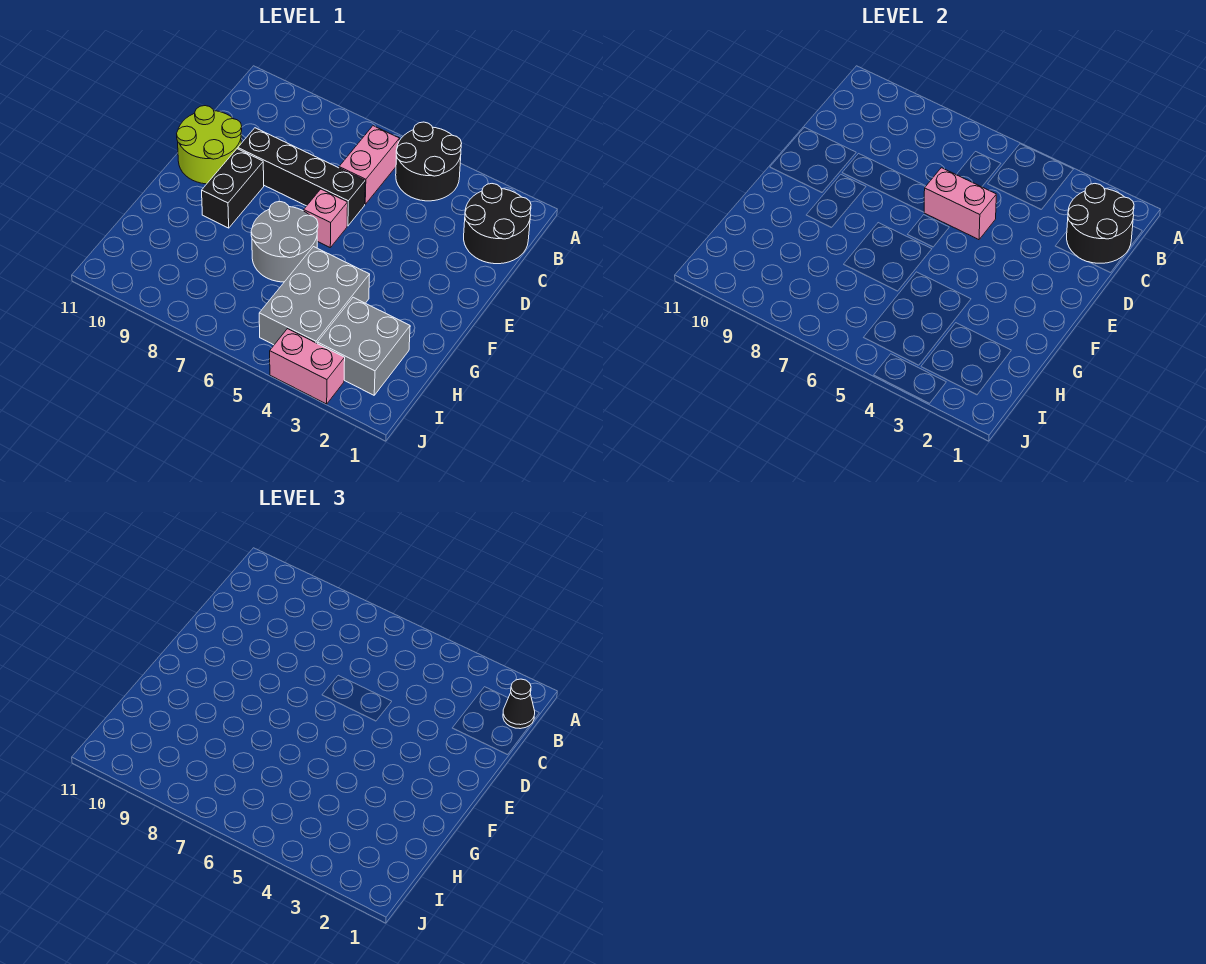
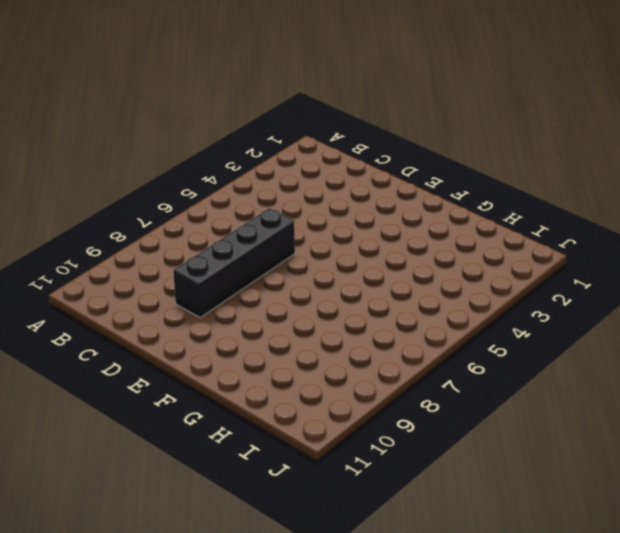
none -> black 2x2 round brick [396,122,462,201]
none -> black 2x2 round brick [464,184,531,264]
none -> pink 1x2 brick [339,126,400,204]

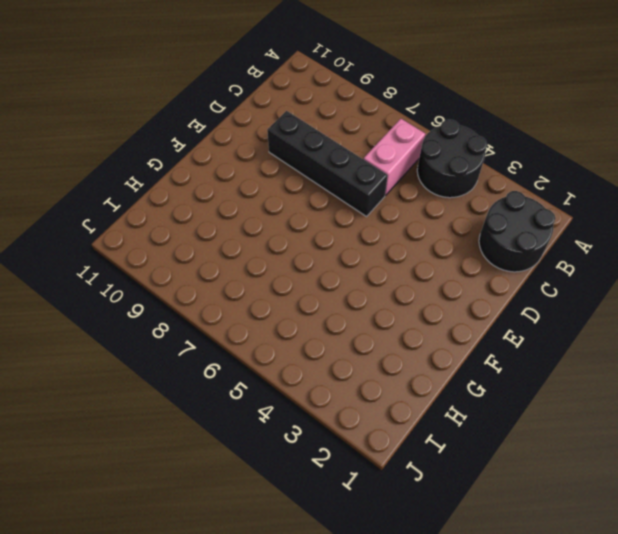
none -> lime 2x2 round brick [177,106,242,184]
none -> pink 1x1 brick [304,189,348,247]
none -> black 1x2 brick [202,149,264,228]

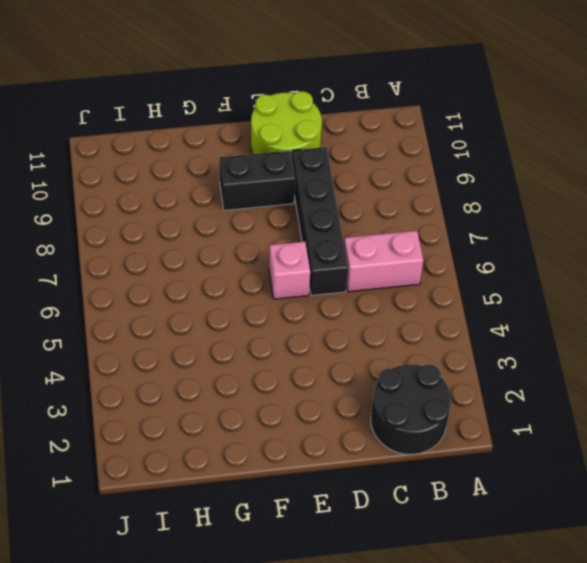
none -> black 2x2 round brick [396,122,462,201]
none -> grey 2x2 round brick [251,202,318,282]
none -> grey 2x3 brick [259,247,370,345]

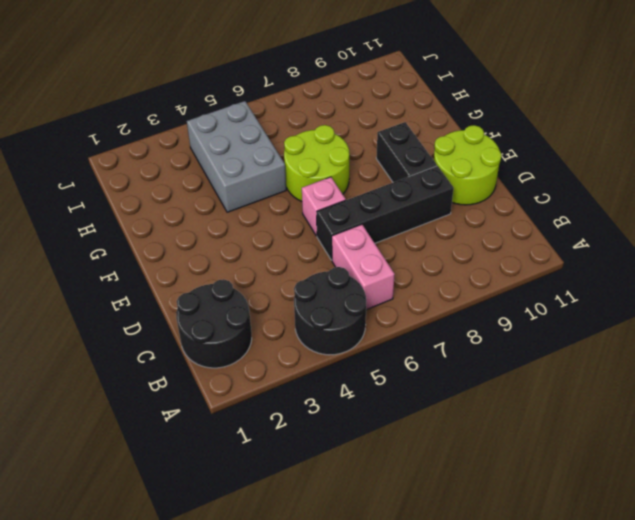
lime 2x2 round brick [284,125,349,201] -> grey 2x2 round brick [251,202,318,282]
none -> grey 2x2 brick [317,297,410,395]
none -> pink 1x2 brick [270,329,345,404]
none -> black 2x2 round brick [1067,184,1134,263]

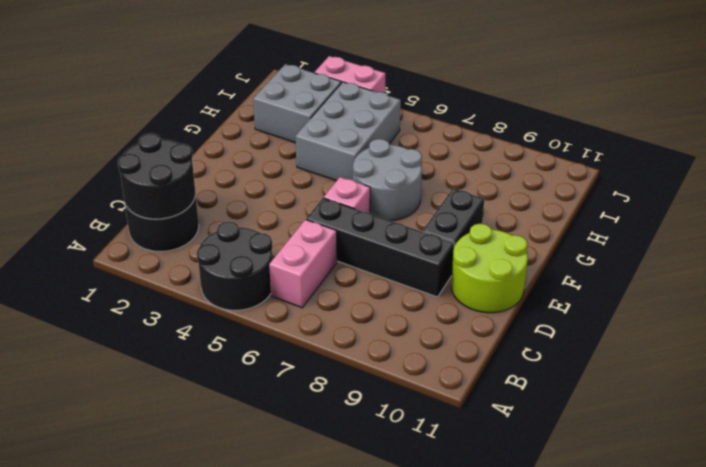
none -> pink 1x2 brick [924,168,996,240]
none -> black 1x1 cone [503,679,535,729]

